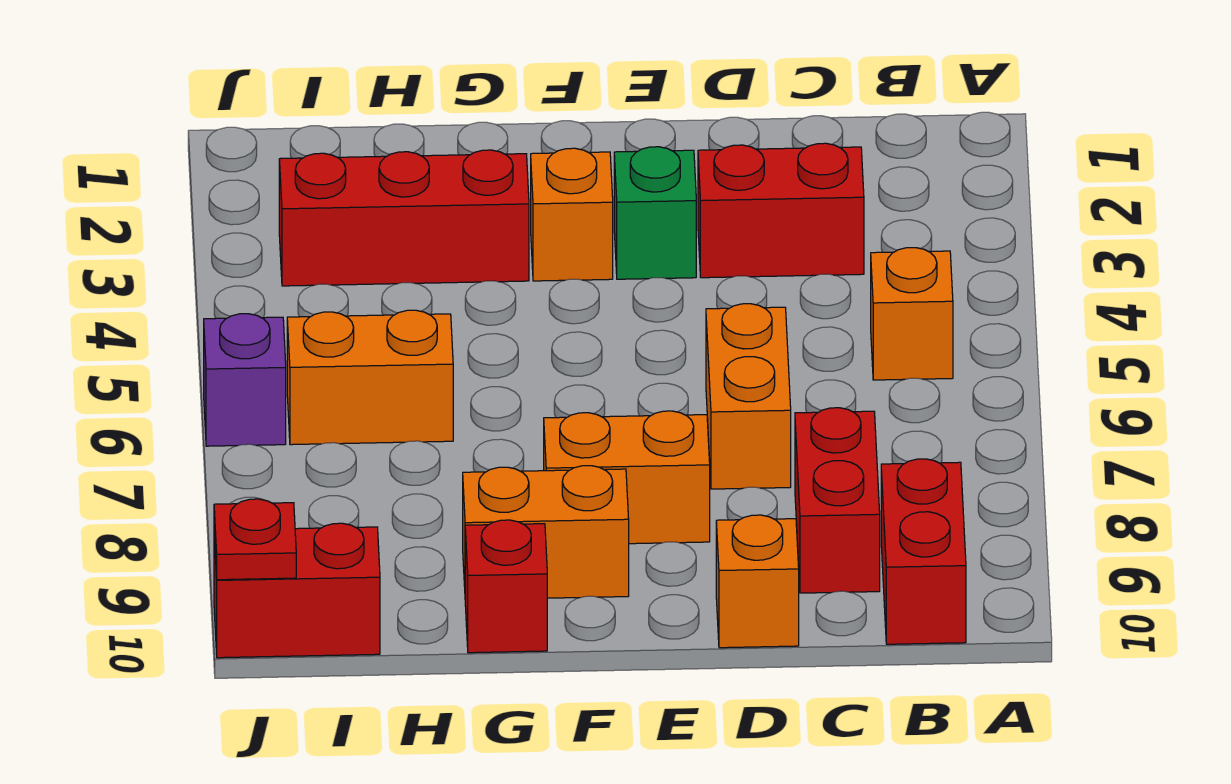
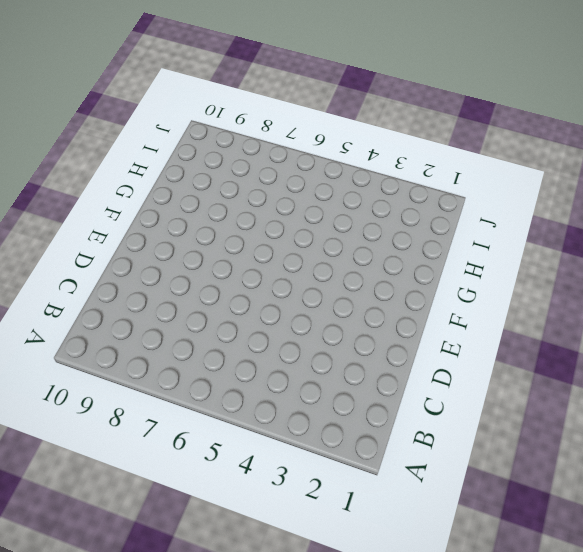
none -> orange 1x1 brick [871,248,953,380]
none -> red 1x2 brick [881,459,966,644]
none -> red 1x2 brick [698,143,864,278]

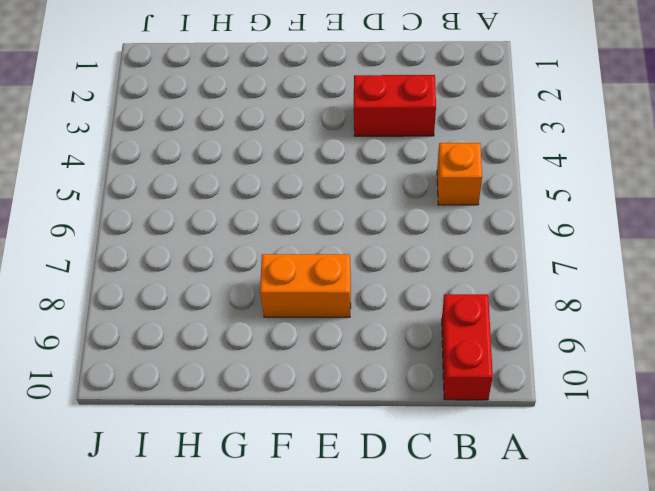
none -> red 1x2 brick [795,408,880,593]
none -> orange 1x2 brick [706,304,791,489]
none -> orange 1x1 brick [716,515,799,648]

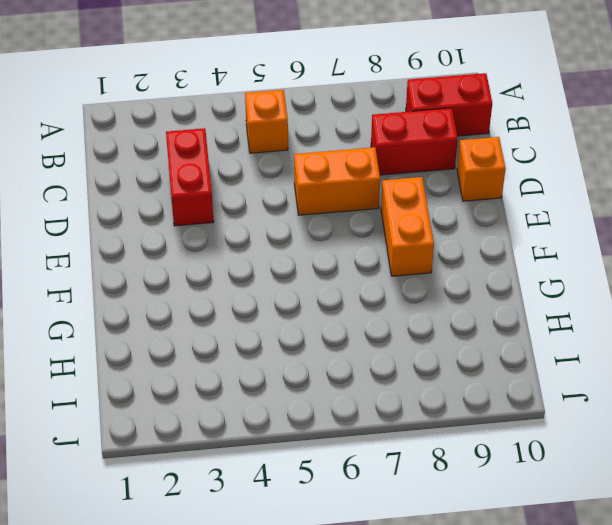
none -> green 1x1 brick [614,147,696,279]
none -> orange 1x1 brick [531,148,613,281]
none -> orange 1x2 brick [463,466,629,598]

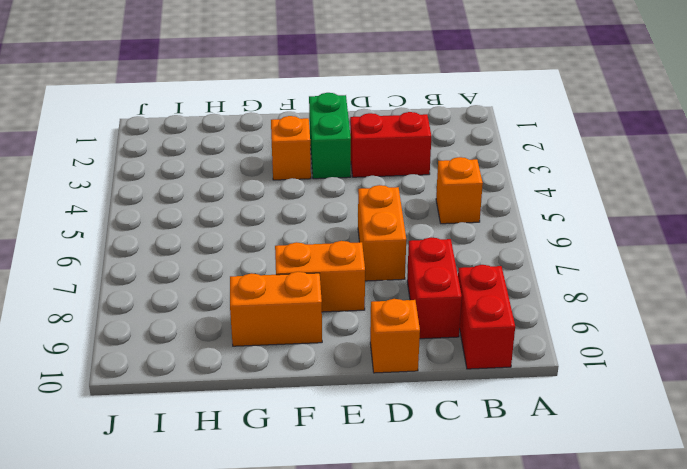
green 1x2 brick [309,93,351,179] -> green 1x1 brick [614,147,696,279]
none -> red 1x3 brick [279,150,529,286]
none -> red 1x1 brick [465,520,547,653]
none -> orange 1x2 brick [287,310,453,445]

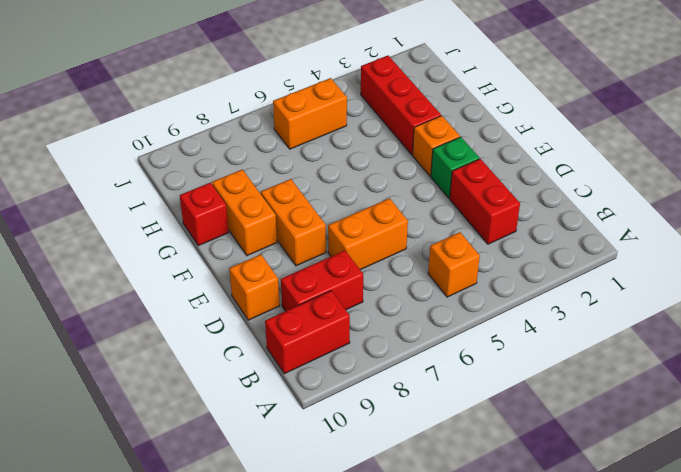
orange 1x2 brick [273,78,347,149] -> orange 1x2 brick turned to [287,310,453,445]
none -> red 1x2 brick [214,523,380,658]
none -> purple 1x1 brick [204,314,286,446]
none -> red 1x1 plate [214,499,296,580]

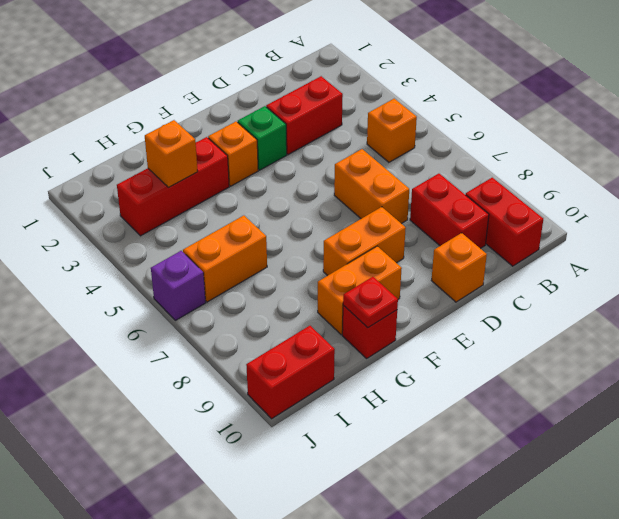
red 1x1 plate [343,277,398,328] -> red 1x1 plate moved to [214,499,296,580]
orange 1x1 brick [145,120,198,187] -> none

